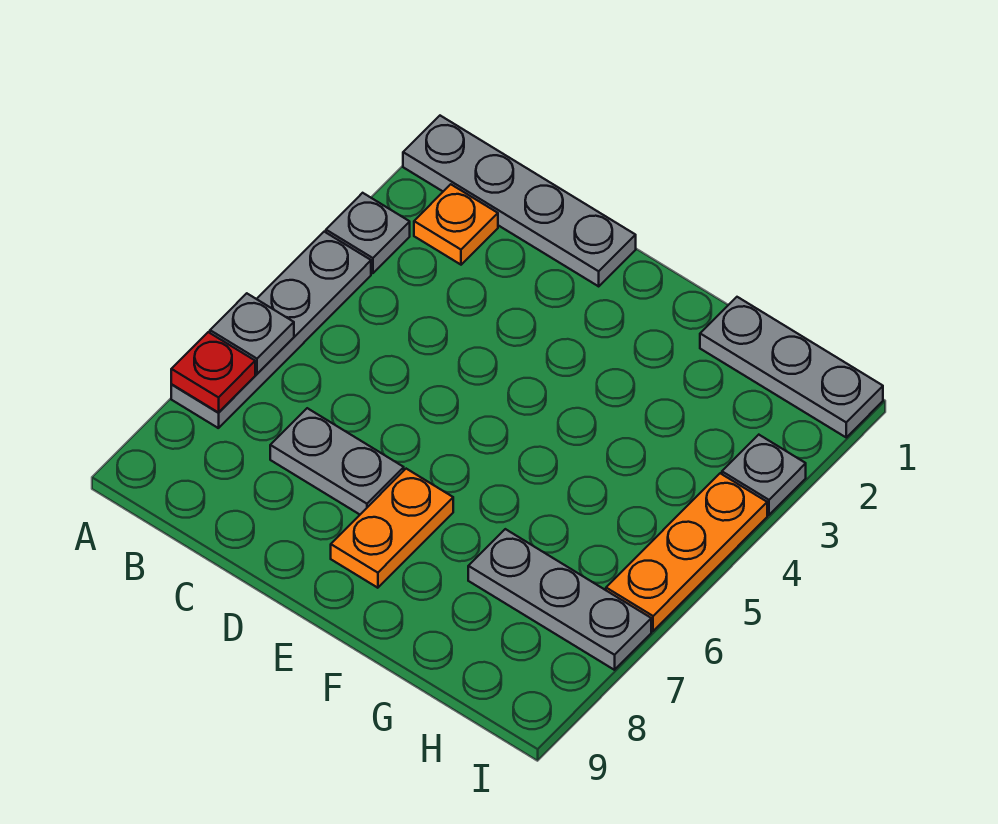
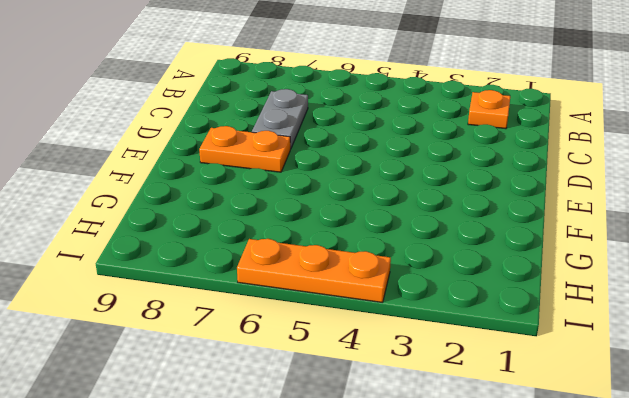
none -> grey 1x4 plate [403,116,636,286]
none -> grey 1x1 plate [326,193,410,273]
none -> grey 1x4 plate [171,232,371,428]

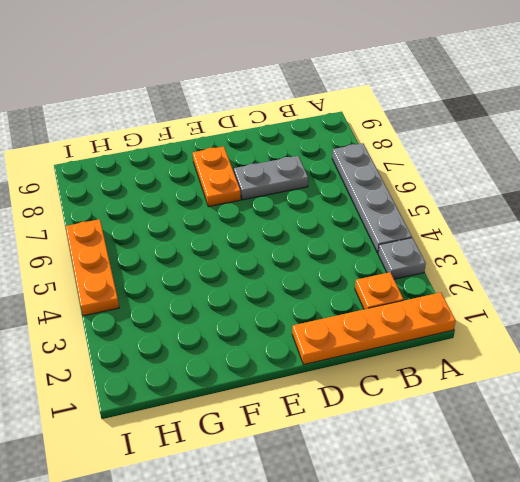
orange 1x4 plate [292,292,456,365] -> grey 1x4 plate [403,116,636,286]
none -> grey 1x3 plate [700,297,883,437]
none -> grey 1x3 plate [468,529,651,670]
none -> grey 1x1 plate [722,435,806,515]

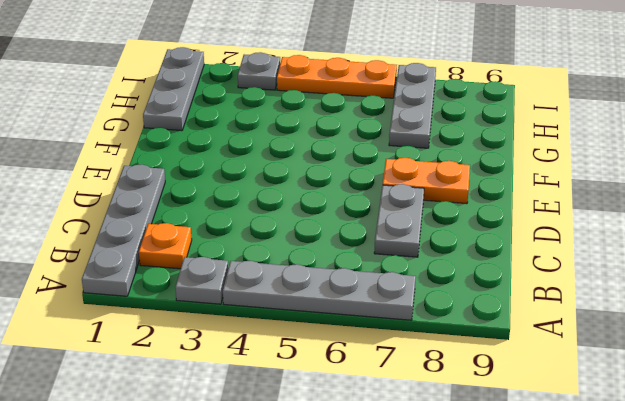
none -> grey 1x1 plate [210,293,294,374]
none -> red 1x1 plate [171,332,255,413]

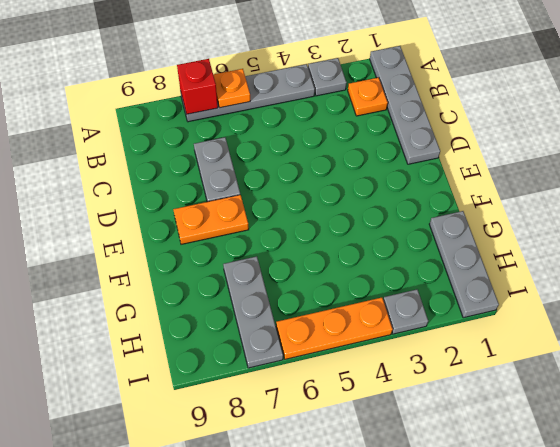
orange 1x1 plate [213,69,250,108] -> grey 1x1 plate [210,293,294,374]
red 1x1 brick [177,59,218,114] -> red 1x1 plate [171,332,255,413]

